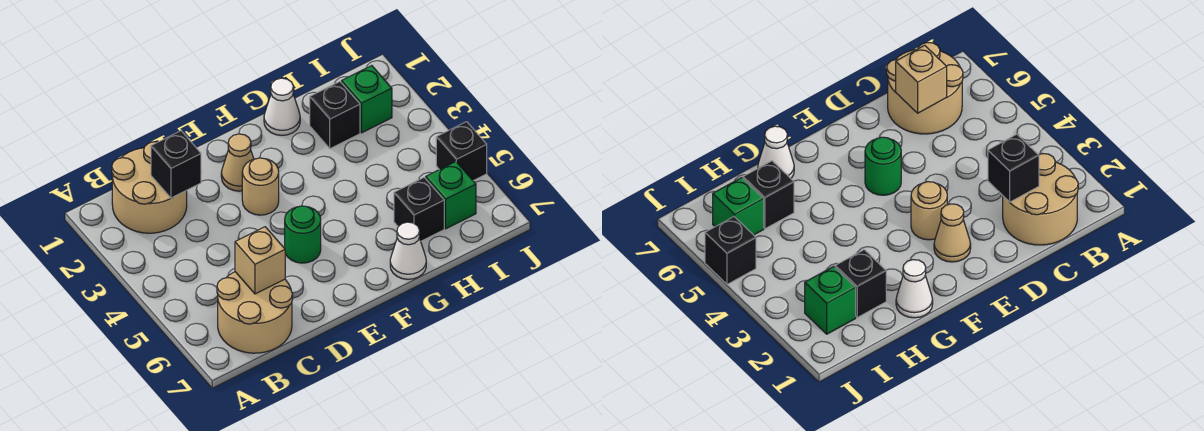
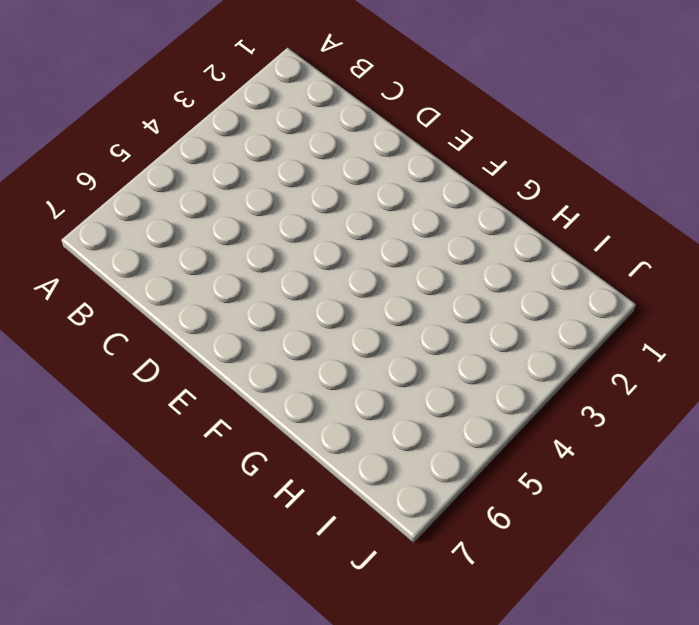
none -> tan 2x2 round brick [112,142,187,233]
none -> tan 2x2 round brick [217,272,293,353]
none -> tan 1x1 cone [221,134,254,191]

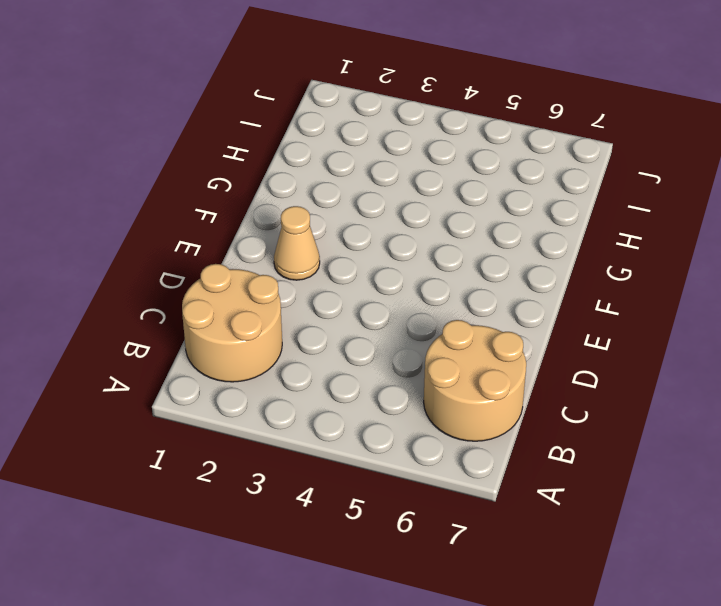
none -> tan 1x1 round brick [242,158,279,215]
none -> green 1x1 round brick [285,206,321,263]
none -> white 1x1 cone [264,78,300,135]

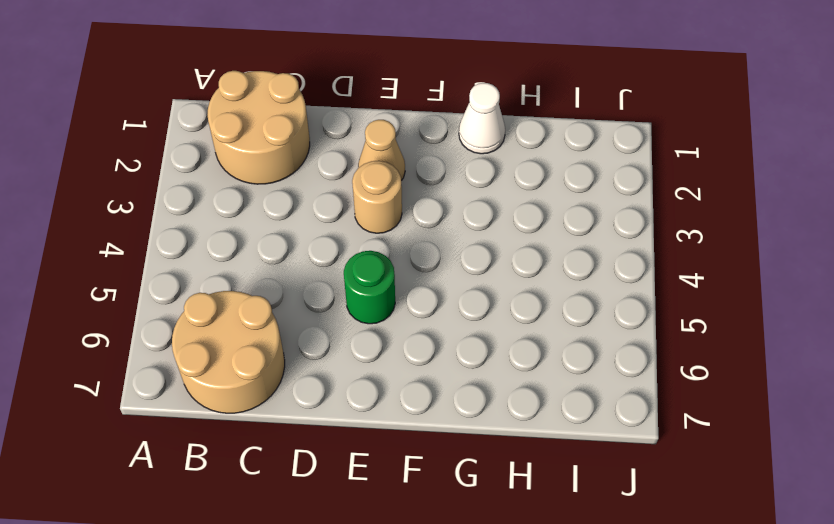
none -> white 1x1 cone [390,222,426,279]
none -> black 1x1 brick [310,82,360,149]
none -> black 1x1 brick [394,178,444,241]

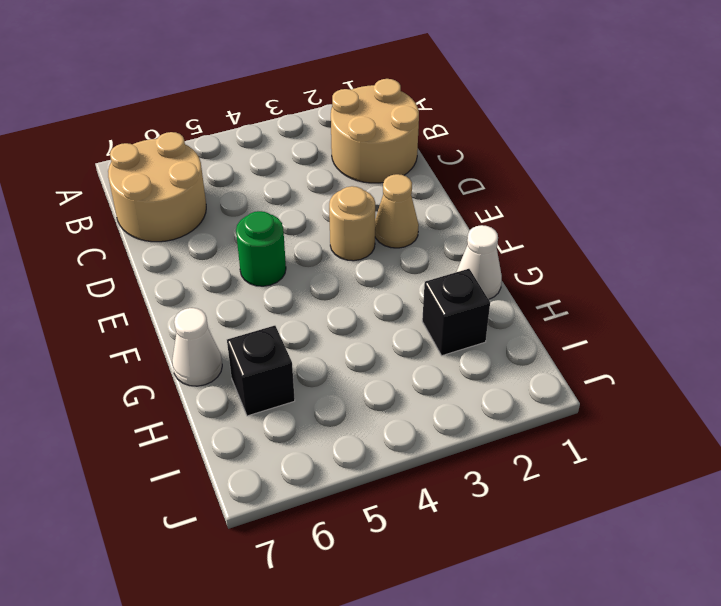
none -> green 1x1 brick [342,66,392,133]
none -> green 1x1 brick [426,162,476,229]
none -> black 1x1 brick [436,122,487,181]

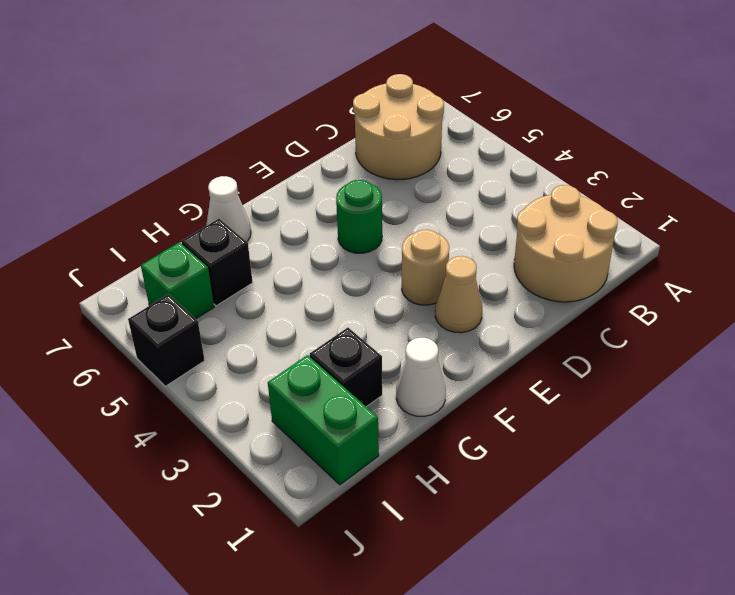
green 1x2 brick [268,355,379,485] -> green 1x1 brick [342,66,392,133]
none -> black 1x1 brick [151,131,201,198]
none -> tan 1x1 brick [235,227,285,294]

